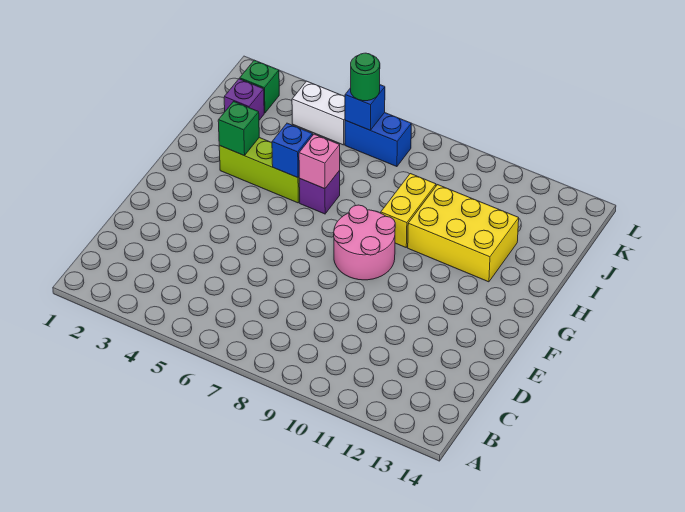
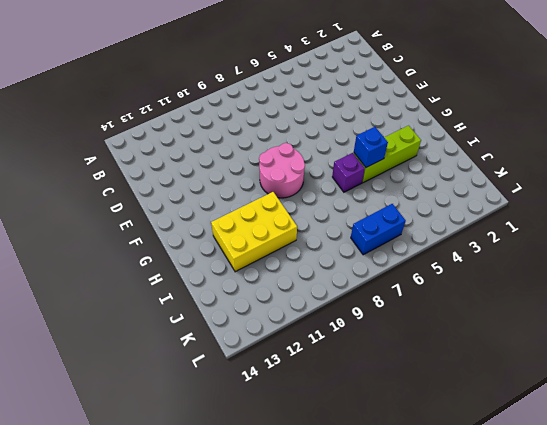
none -> yellow 1x2 brick [381,174,436,247]
none -> purple 1x1 brick [224,79,264,120]
none -> green 1x1 brick [240,60,279,113]

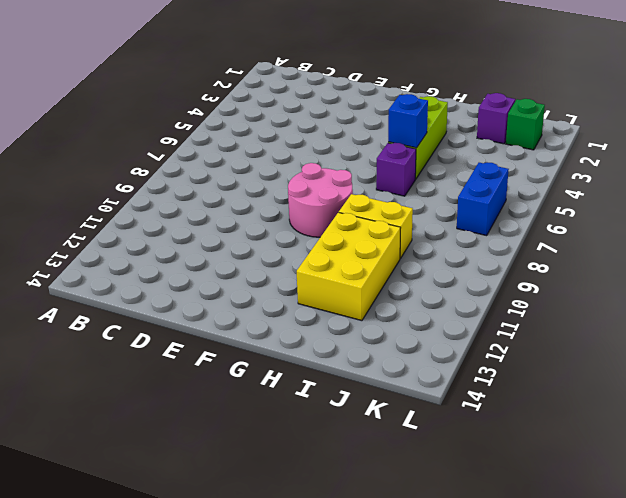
none -> white 1x2 brick [292,81,345,145]
none -> green 1x1 brick [218,102,259,155]
none -> pink 1x1 brick [299,134,340,189]

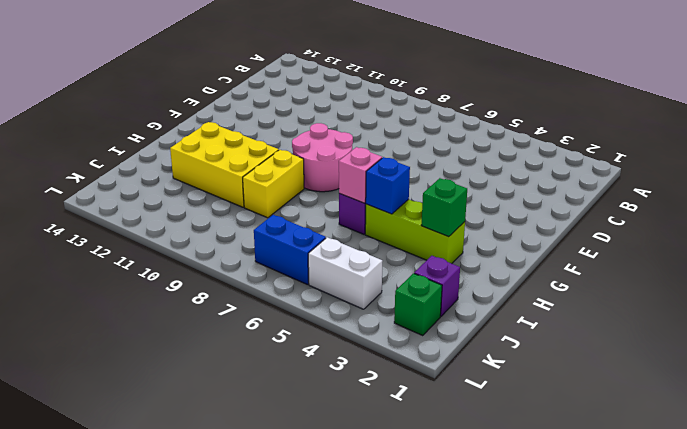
none -> blue 1x1 brick [345,85,385,130]
none -> green 1x1 round brick [351,53,380,101]

